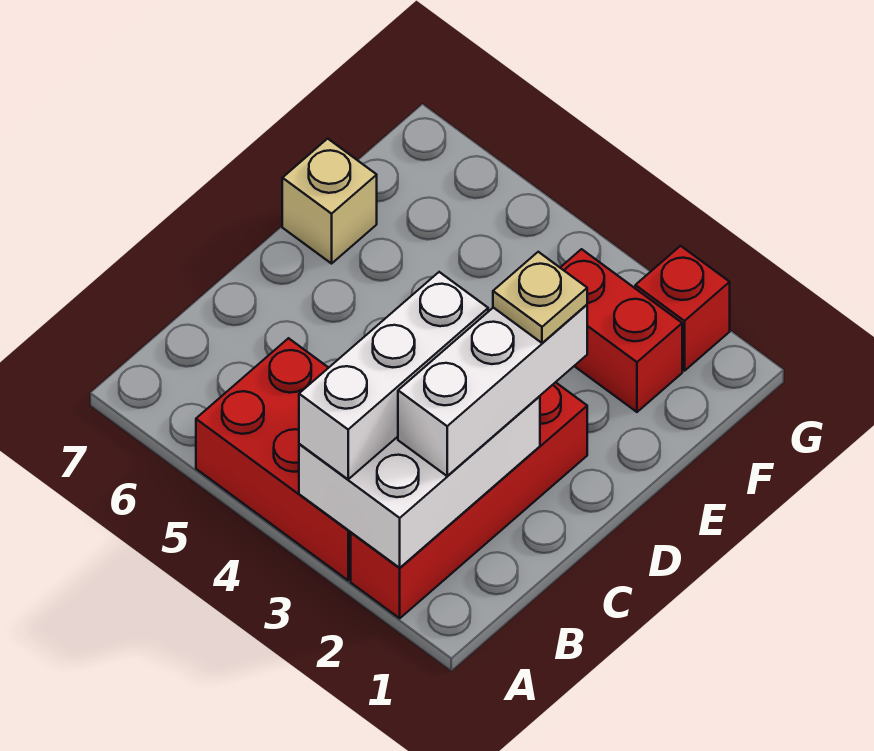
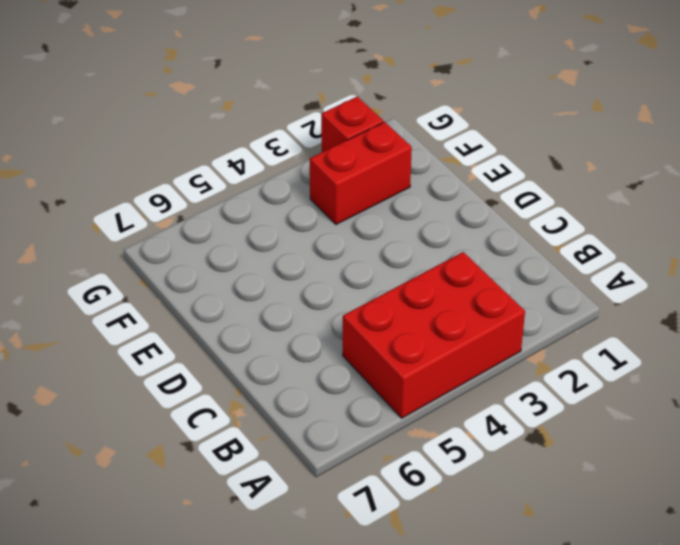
none -> red 1x4 brick [351,382,587,618]
none -> tan 1x1 brick [282,139,377,264]

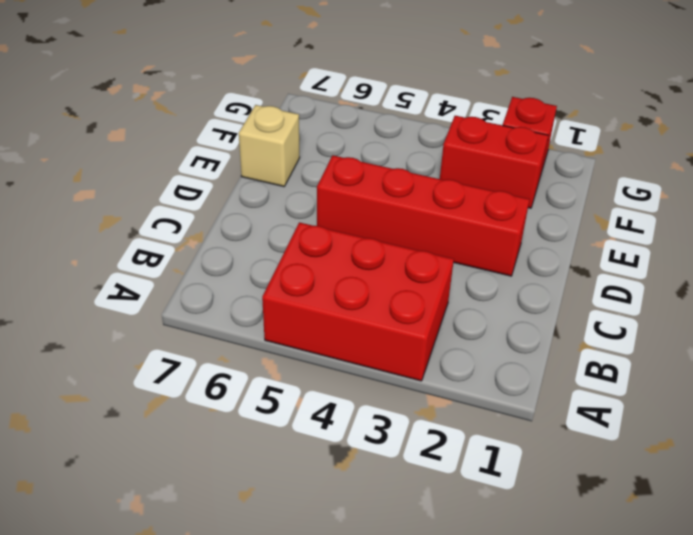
red 1x4 brick [317,155,530,276] -> red 1x4 brick turned to [351,382,587,618]
none -> white 2x3 brick [299,396,540,568]
none -> white 1x3 brick [299,272,488,479]

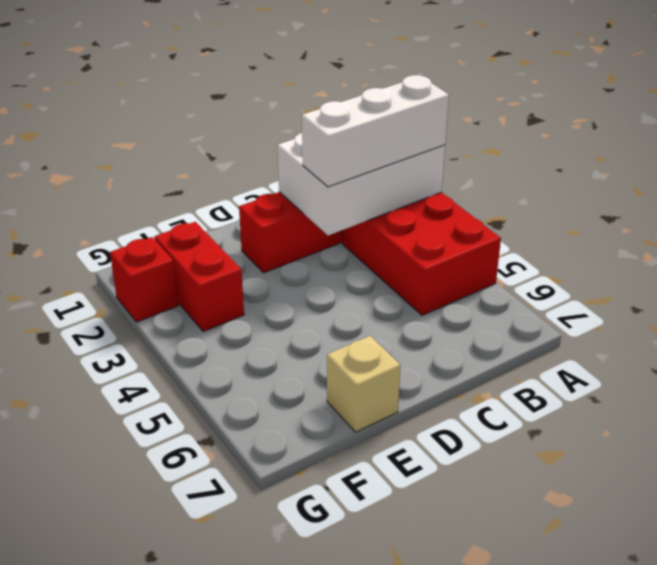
none -> white 1x3 brick [398,305,587,476]
none -> tan 1x1 plate [493,252,587,343]

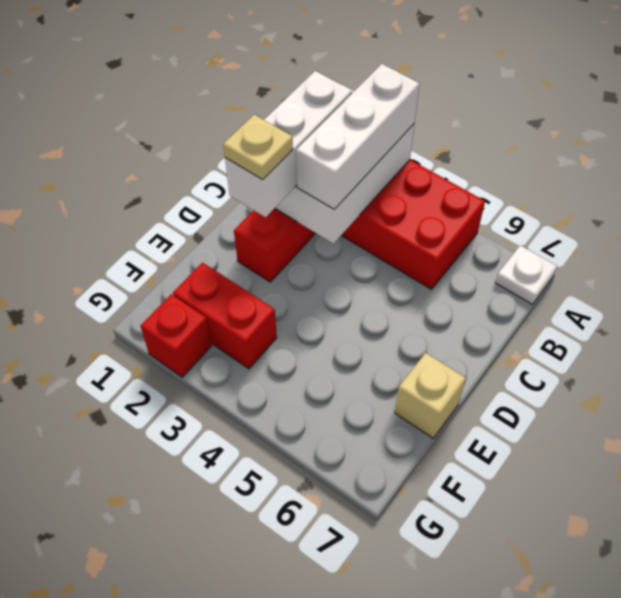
white 1x1 plate [495,245,557,304] -> none

